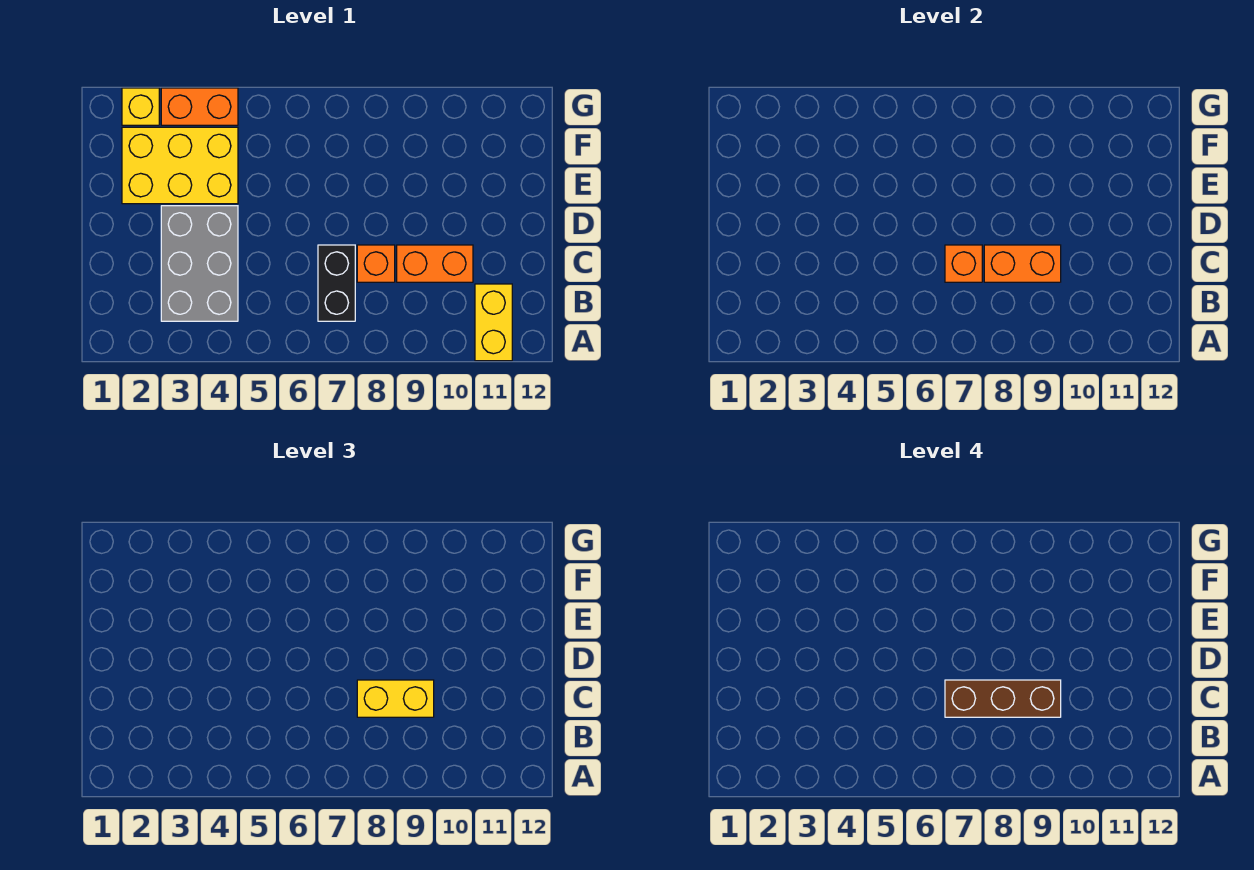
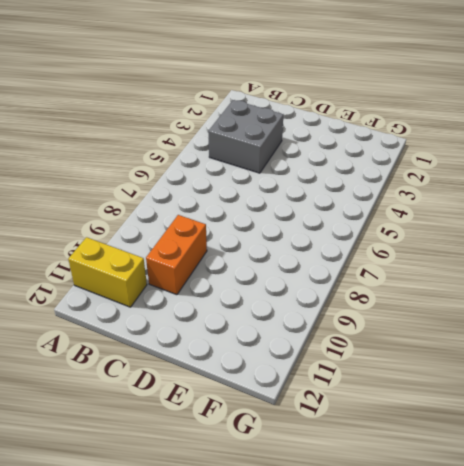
grey 2x2 brick [208,100,283,173] -> grey 2x3 brick [161,206,238,321]
none -> black 1x2 brick [318,245,355,321]
none -> orange 1x1 brick [357,245,395,282]
none -> yellow 2x3 brick [122,127,238,204]

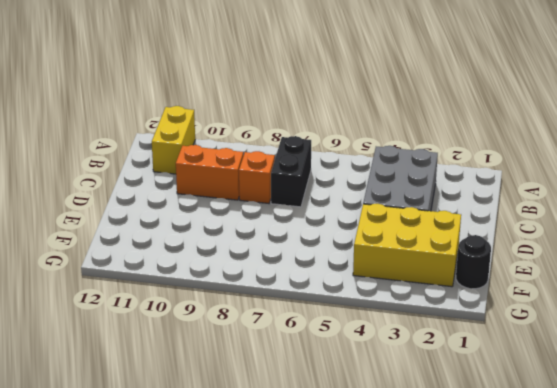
black 1x1 round brick [456,235,491,289] -> none
none -> yellow 1x1 brick [122,88,159,125]
none -> orange 1x2 brick [161,88,238,125]
none -> orange 1x1 brick [945,245,982,282]

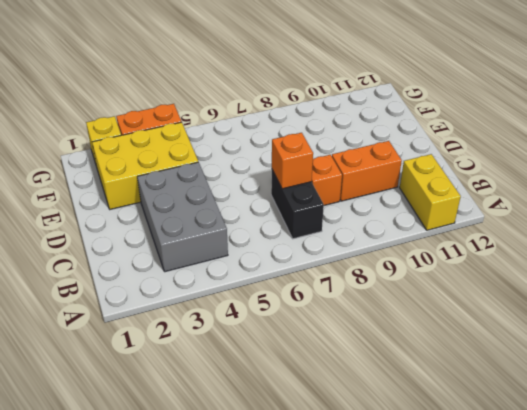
none -> orange 1x2 brick [984,245,1061,282]
none -> yellow 1x2 brick [357,680,434,717]
none -> brown 1x3 brick [945,680,1061,717]

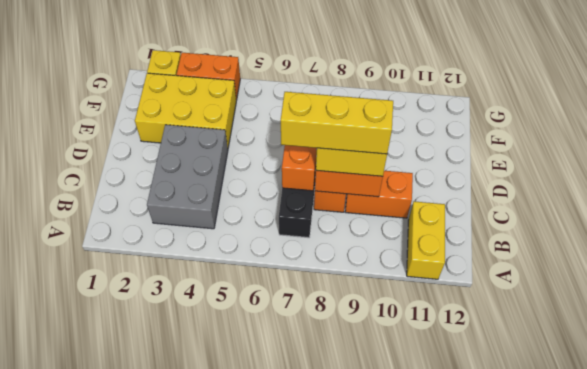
yellow 1x3 brick [281,92,393,154] -> brown 1x3 brick [945,680,1061,717]

